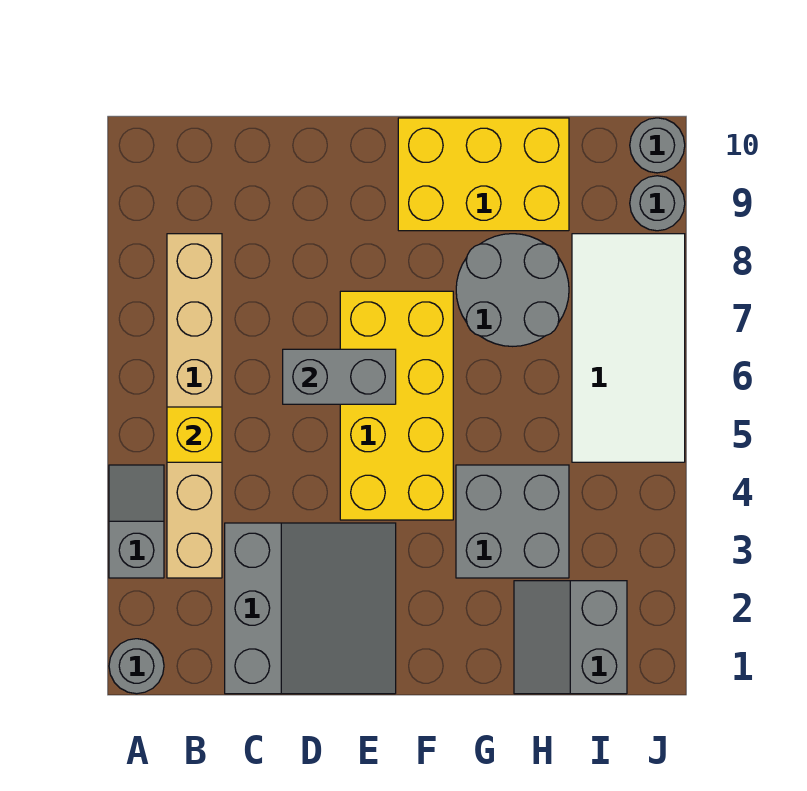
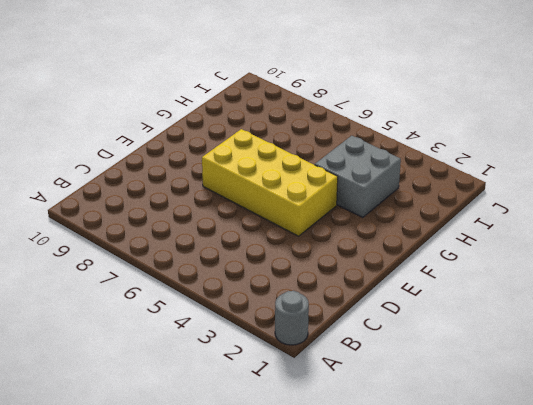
none -> grey 1x2 slope [109,465,164,578]
none -> tan 1x6 brick [167,234,222,578]
none -> grey 3x3 slope [225,523,396,694]

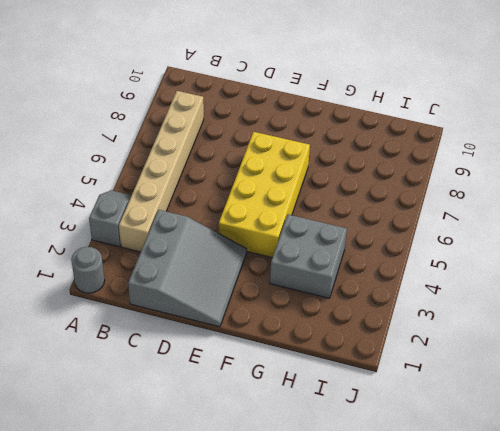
none -> yellow 2x3 brick [398,118,569,231]
none -> grey 2x2 round brick [456,234,569,346]
none -> grey 2x2 slope [514,581,627,694]

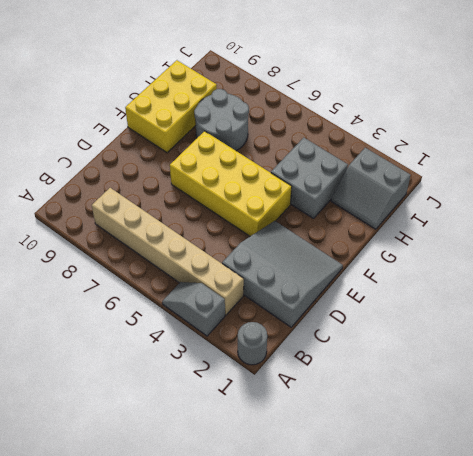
none -> white 2x4 tile [572,234,685,462]
none -> grey 1x1 round brick [630,176,685,231]
none -> grey 1x1 round brick [630,118,685,173]

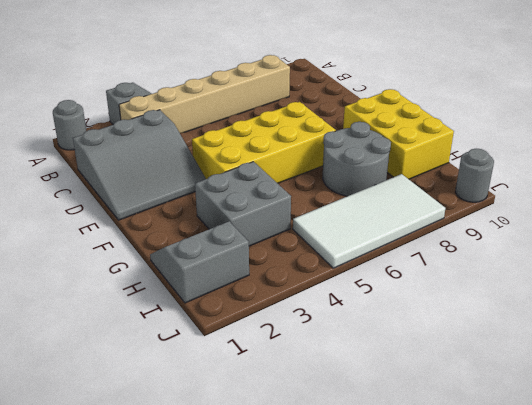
none -> grey 1x1 round brick [630,176,685,231]
none -> yellow 1x1 brick [167,407,222,462]
none -> grey 1x2 brick [283,349,396,404]

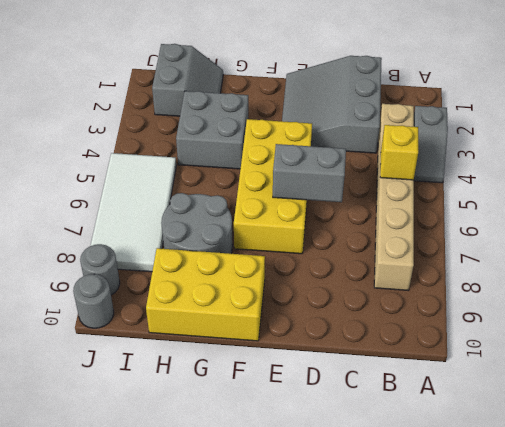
none -> grey 1x1 round brick [109,639,164,694]

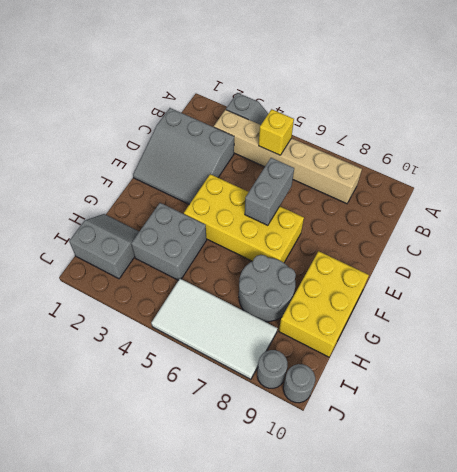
none -> grey 1x1 round brick [109,639,164,694]

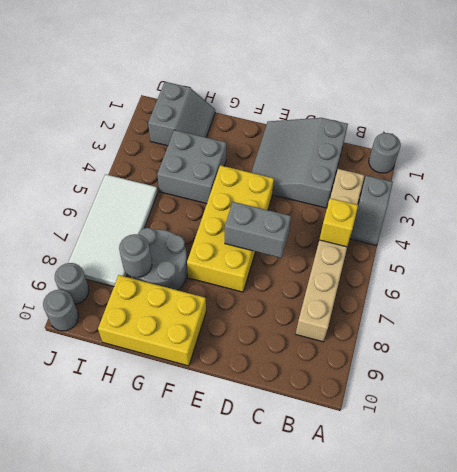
grey 1x1 round brick [119,234,152,278] -> none

